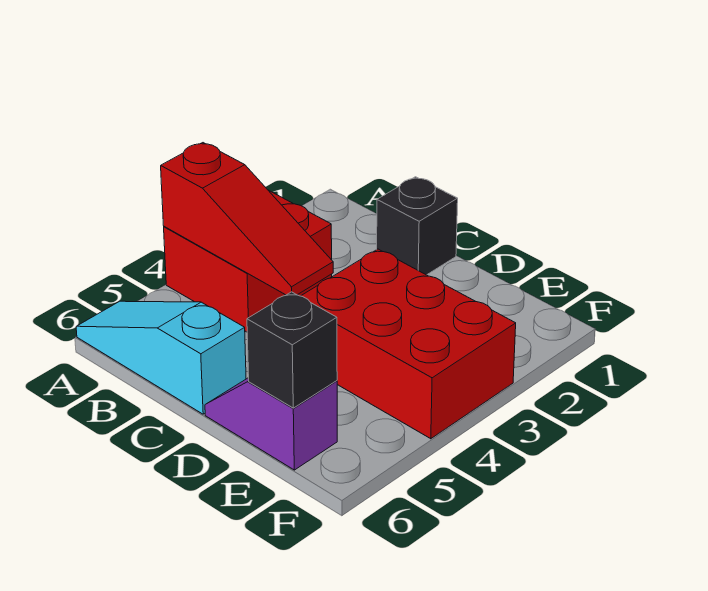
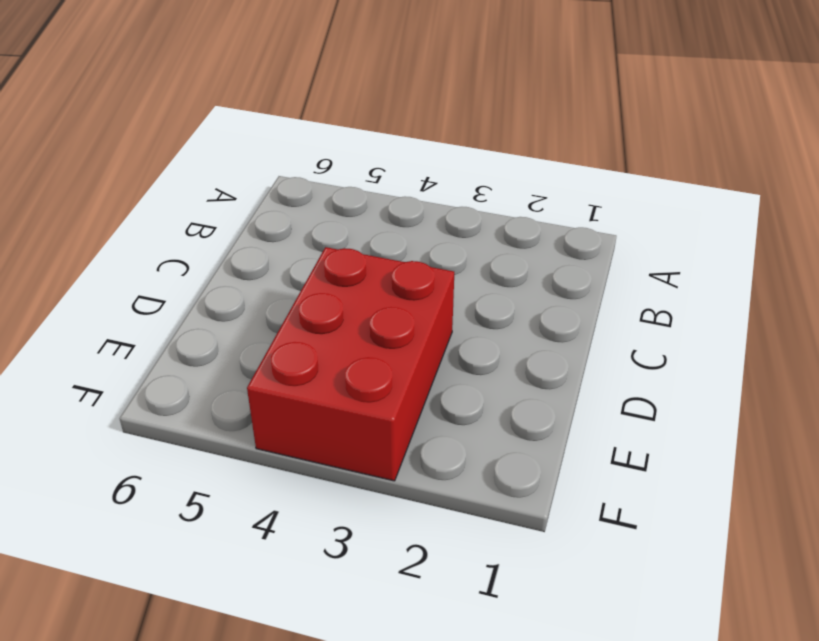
none -> red 2x2 brick [164,190,332,332]
none -> cyan 1x3 slope [76,301,246,414]

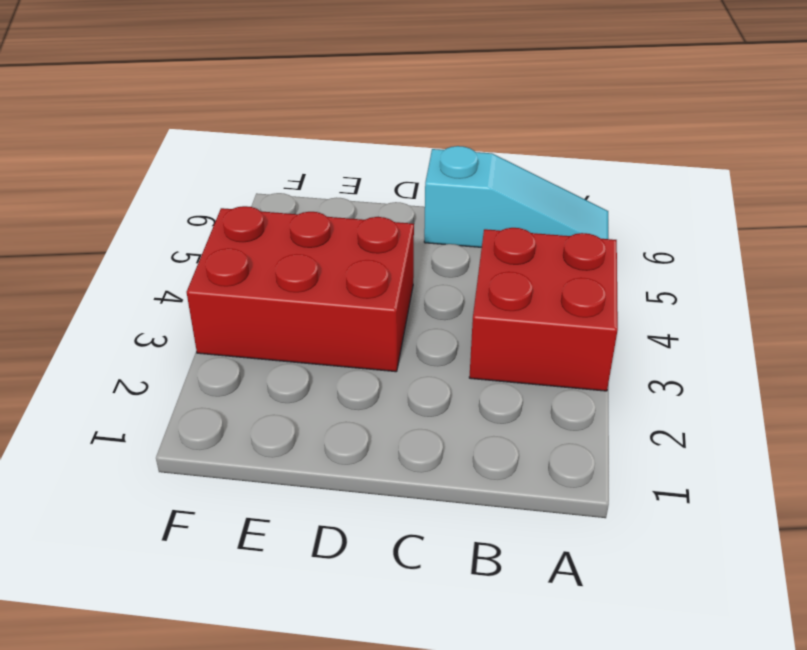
none -> black 1x1 brick [377,177,458,275]
none -> purple 1x2 slope [205,378,337,470]

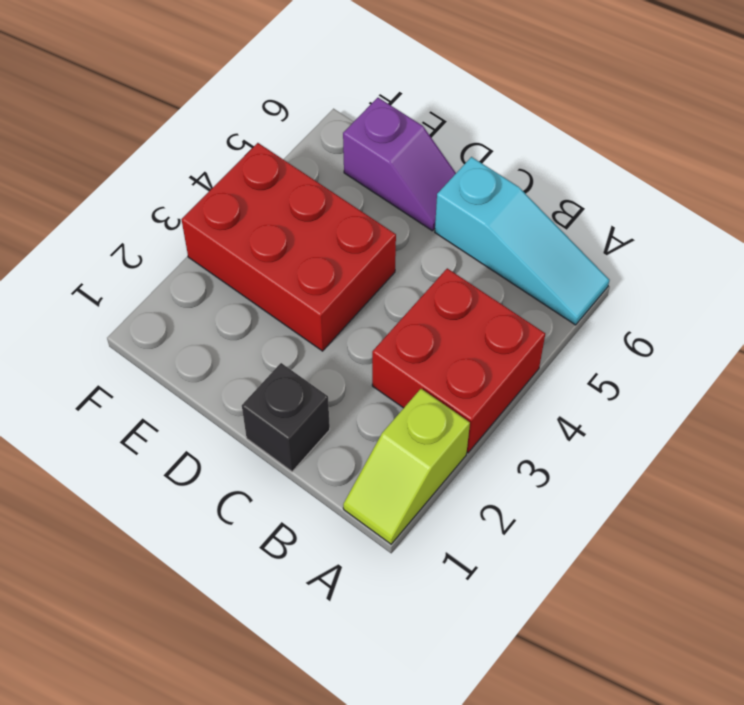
lime 1x2 slope [343,389,470,544] -> none
none -> red 1x3 slope [161,143,333,295]
none -> black 1x1 brick [247,292,337,408]

